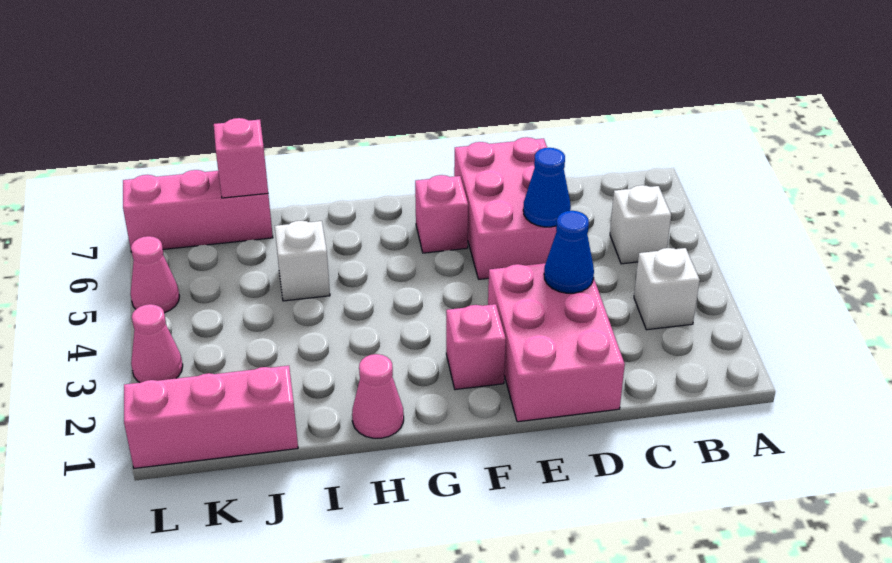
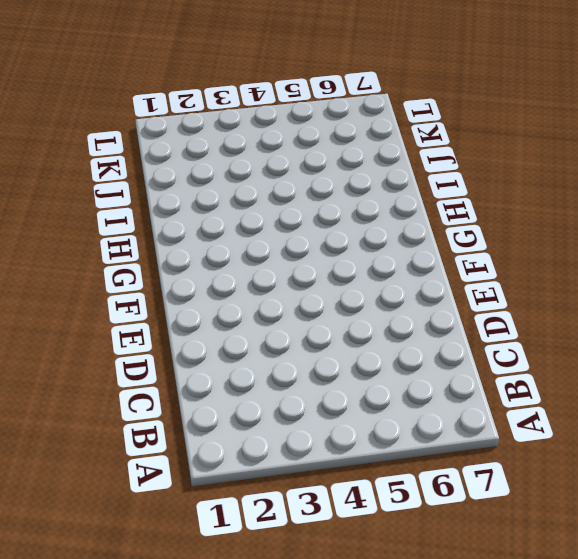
none -> white 1x1 brick [634,248,700,330]
none -> white 1x1 brick [610,185,671,264]
none -> pink 2x3 brick [488,263,625,422]

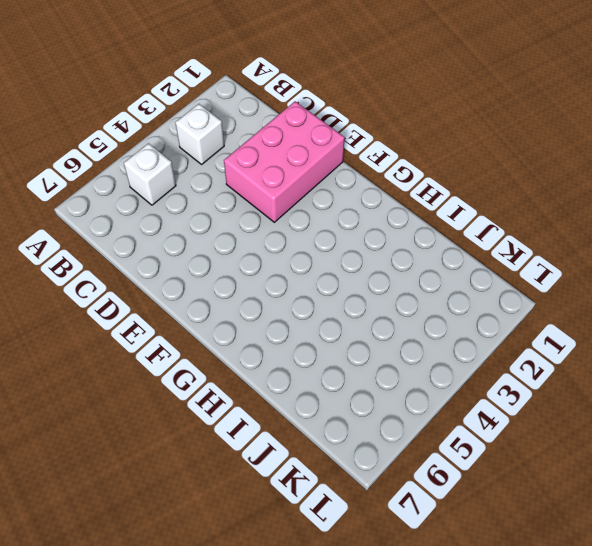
none -> pink 2x3 brick [454,137,557,279]
none -> pink 1x1 brick [446,304,506,390]
none -> pink 1x1 brick [415,175,468,253]

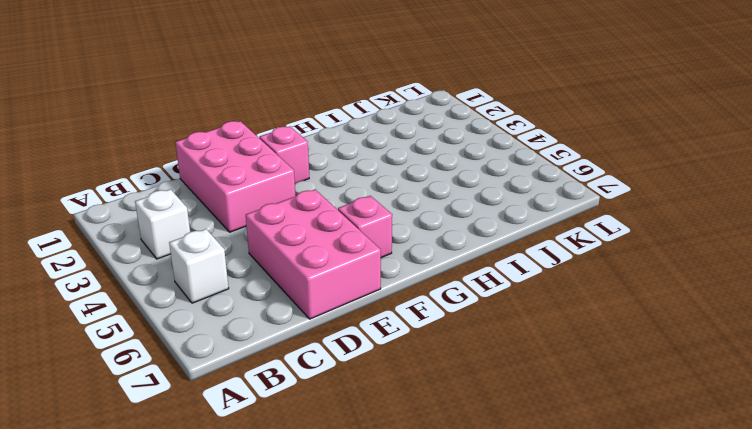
none -> pink 1x1 cone [352,354,404,438]
none -> white 1x1 brick [275,221,330,301]
none -> pink 1x3 brick [124,366,298,468]

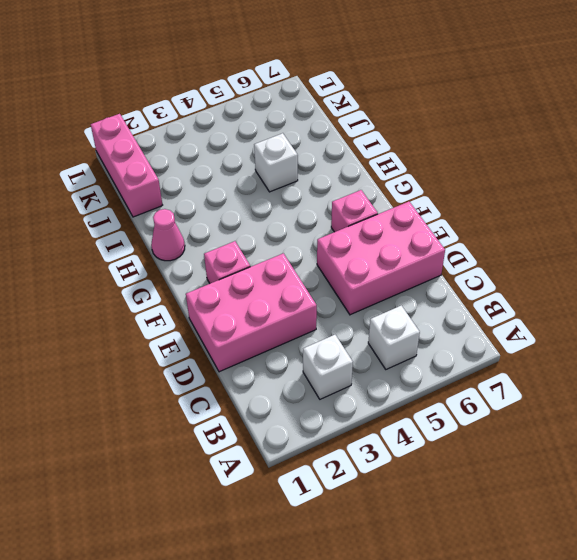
none -> pink 1x3 brick [123,170,273,252]
none -> pink 1x1 cone [131,304,183,383]
none -> pink 1x1 cone [131,236,180,313]

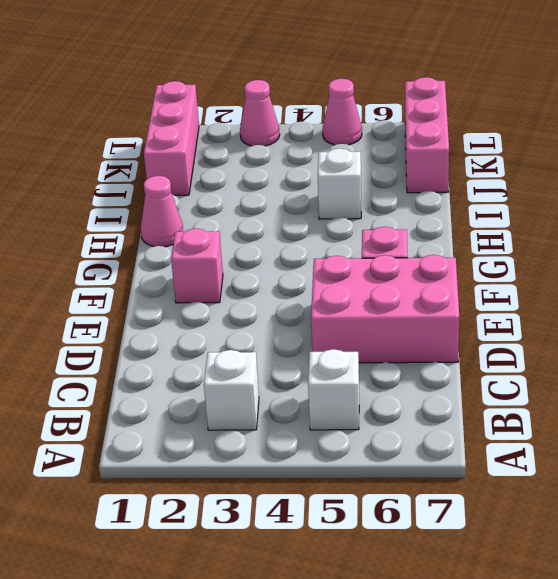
none -> pink 2x3 brick [488,263,625,422]
none -> blue 1x1 cone [544,211,594,293]
none -> blue 1x1 cone [523,148,571,227]

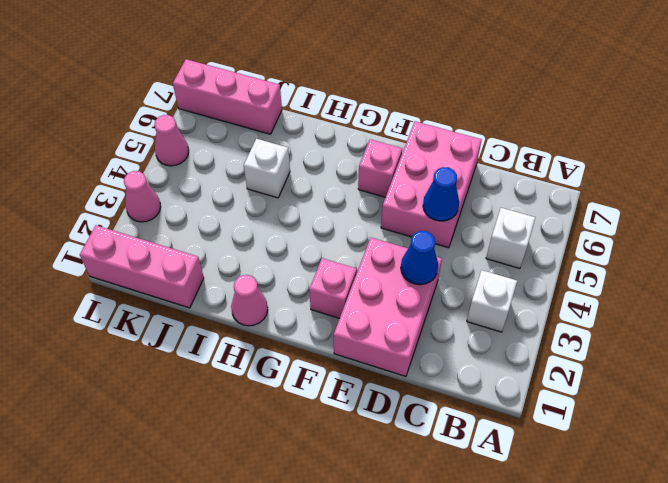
none -> pink 1x1 brick [214,118,268,198]

